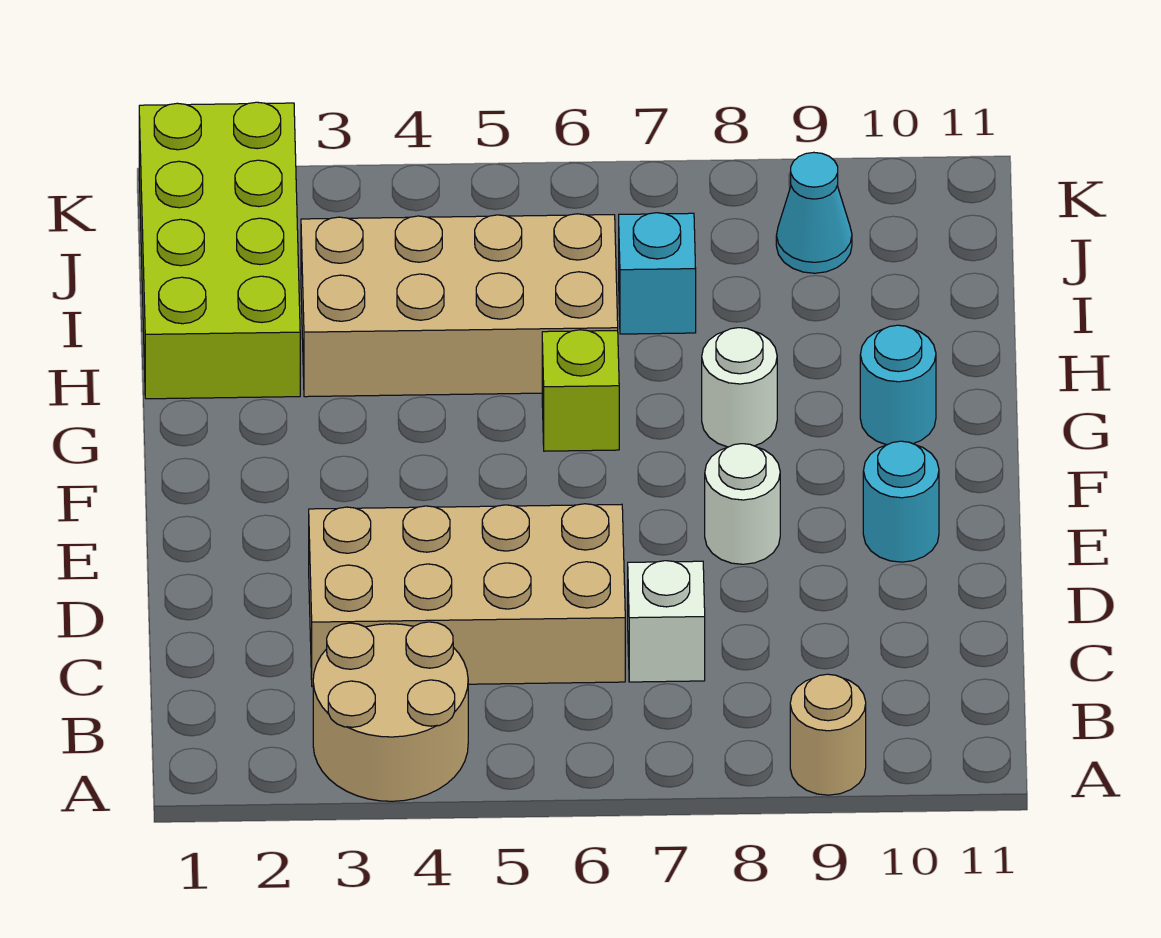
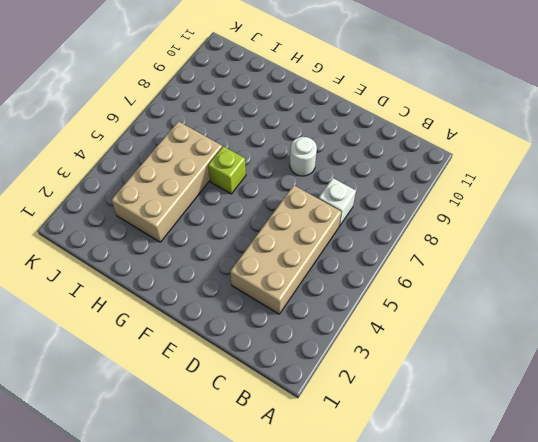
none -> tan 2x2 round brick [313,622,468,801]
none -> tan 1x1 round brick [790,674,866,795]
none -> cyan 1x1 round brick [863,441,939,562]

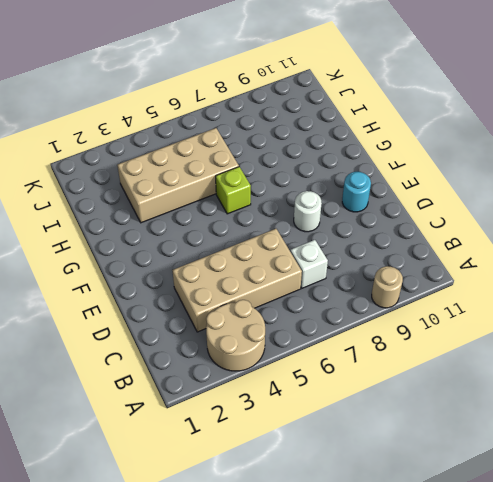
none -> white 1x1 round brick [702,328,777,447]
none -> cyan 1x1 round brick [860,325,936,445]
none -> lime 2x4 brick [139,102,300,399]

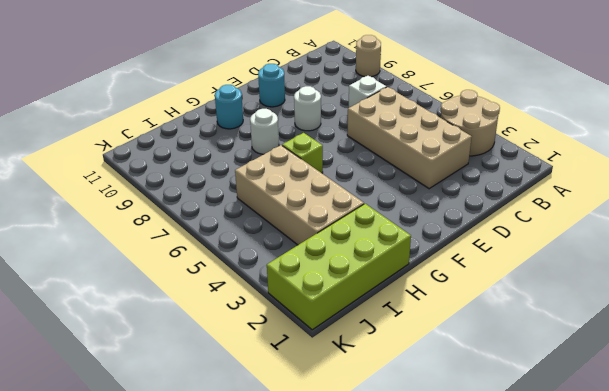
none -> cyan 1x1 brick [619,213,696,334]
none -> cyan 1x1 cone [776,152,852,273]

